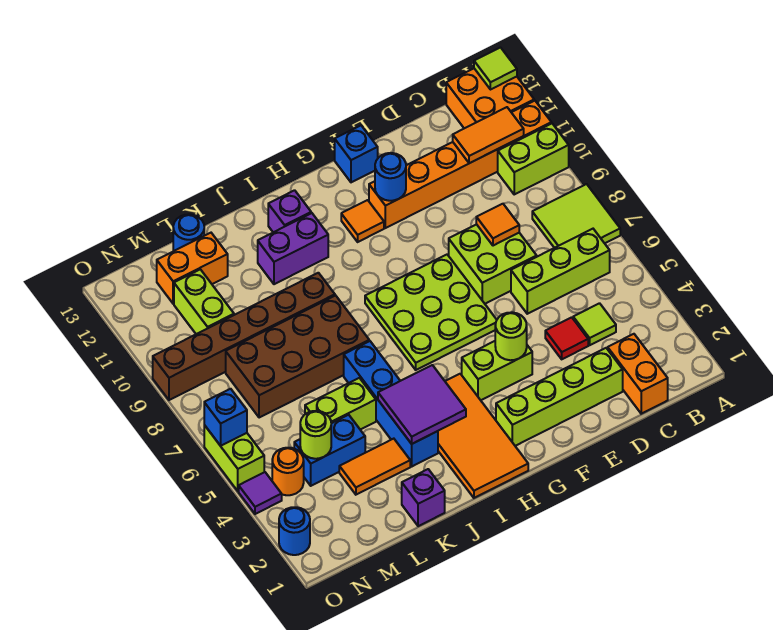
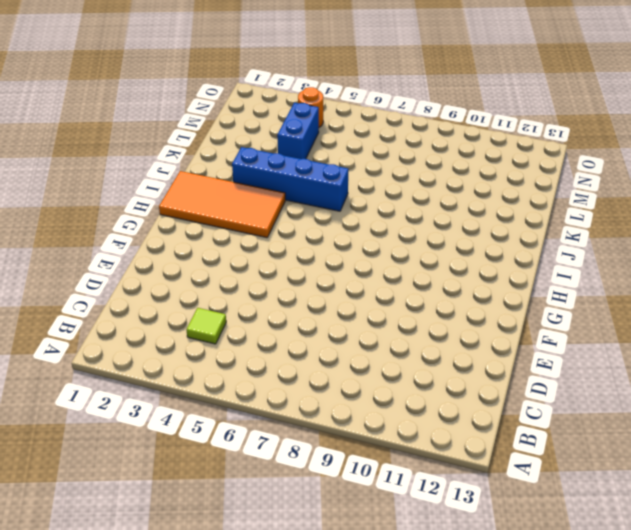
none -> lime 2x2 tile [532,184,620,248]
none -> lime 1x2 brick [498,123,569,194]
none -> orange 1x6 brick [369,101,551,228]
none -> orange 2x2 brick [446,69,534,128]

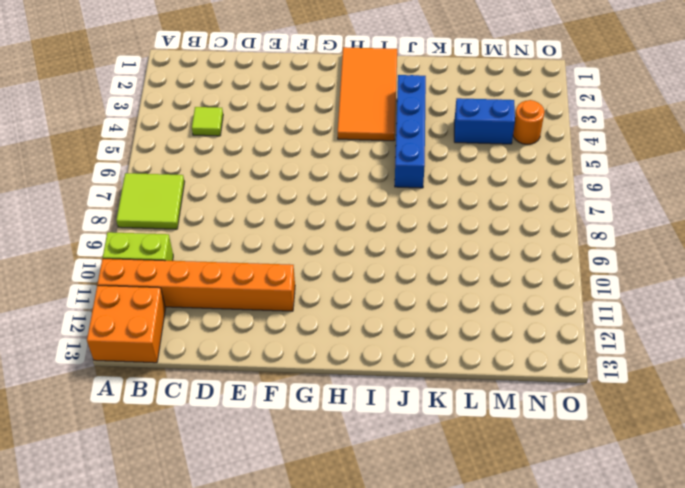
none -> lime 1x3 brick [511,229,610,314]
none -> orange 1x2 brick [608,334,668,414]
none -> lime 1x4 brick [496,348,623,446]
none -> red 1x1 tile [545,317,588,359]

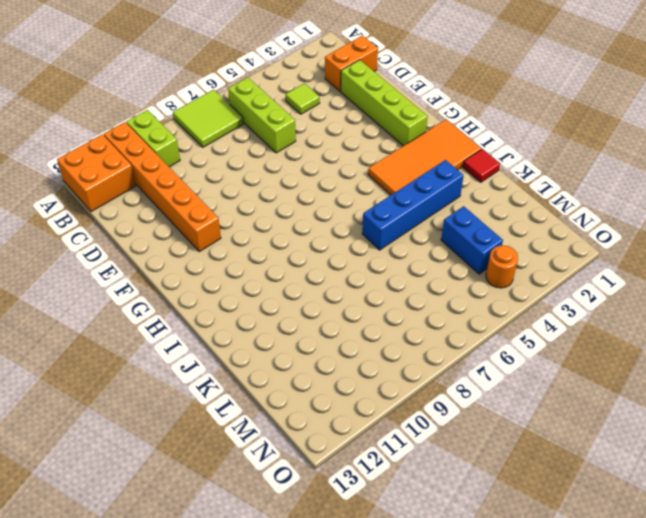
red 1x1 tile [463,149,500,182] -> red 1x1 tile moved to [545,317,588,359]
none -> lime 2x2 brick [449,224,537,304]
none -> lime 1x2 brick [462,341,532,400]
none -> lime 3x3 plate [365,255,497,370]
none -> blue 1x1 brick [335,126,378,182]

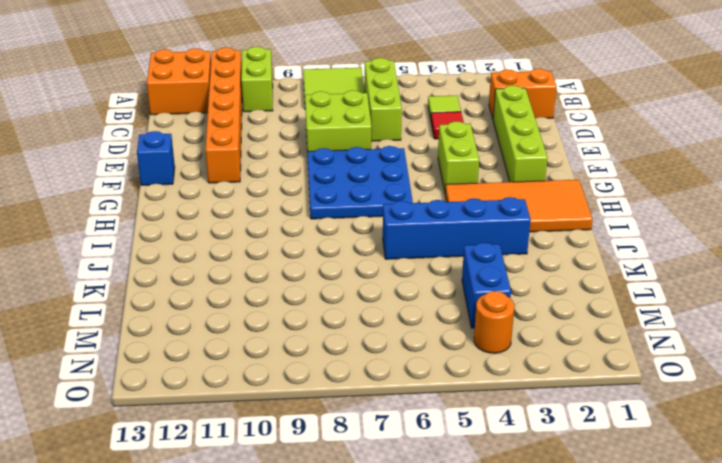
blue 3x3 plate [307,146,413,219] -> lime 3x3 plate [365,255,497,370]
none -> orange 1x1 tile [341,200,384,242]
none -> purple 1x2 brick [258,213,328,284]
none -> purple 1x1 brick [268,190,311,232]
none -> brown 2x4 brick [226,295,369,418]

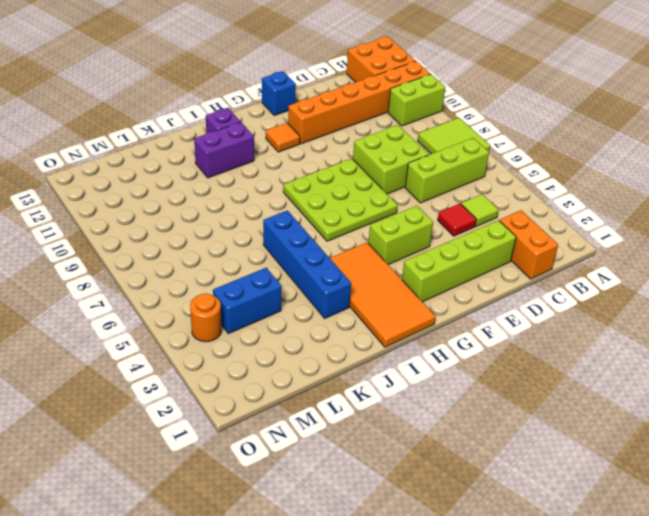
none -> brown 2x4 brick [226,295,369,418]
none -> brown 1x6 brick [153,273,335,400]
none -> purple 1x1 brick [402,469,445,526]
none -> orange 1x2 tile [339,439,410,495]

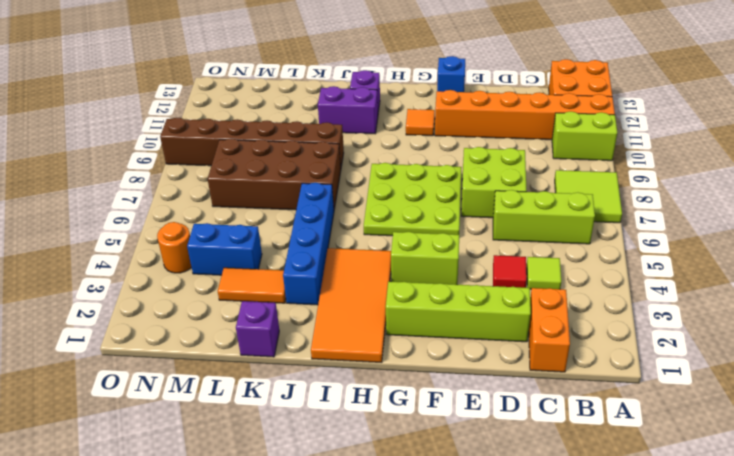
none -> lime 1x2 brick [305,378,376,430]
none -> orange 1x2 brick [157,233,228,304]
none -> blue 1x1 round brick [173,214,204,251]
none -> lime 1x2 brick [174,269,234,334]

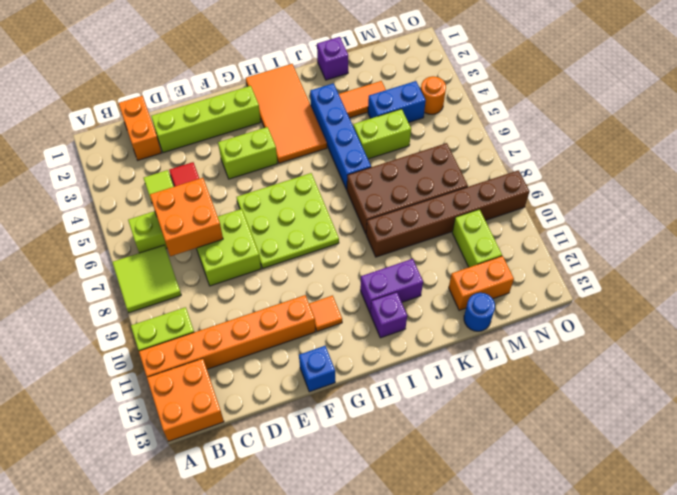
orange 2x2 brick [150,178,223,256] -> none
none -> blue 1x1 round brick [279,507,310,555]
none -> purple 1x1 tile [239,472,282,514]
none -> lime 1x2 brick [204,425,264,491]
none -> lime 1x1 tile [474,48,517,90]

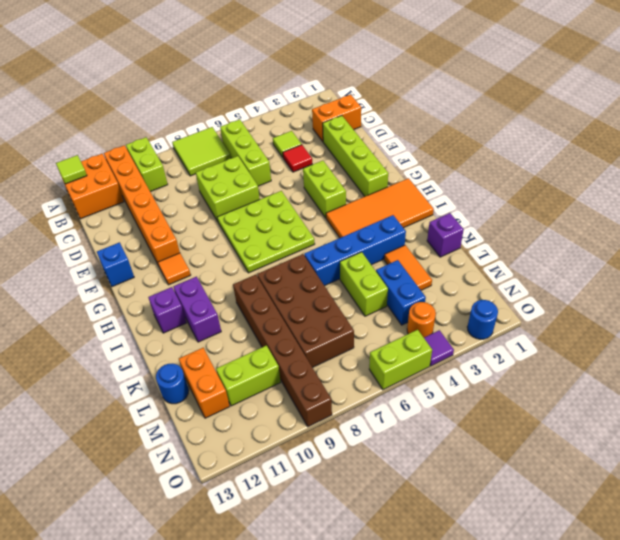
none -> orange 1x2 tile [453,107,524,163]
none -> orange 1x1 tile [476,204,519,246]
none -> lime 1x1 round brick [495,312,527,360]
none -> blue 1x1 round brick [375,153,406,201]

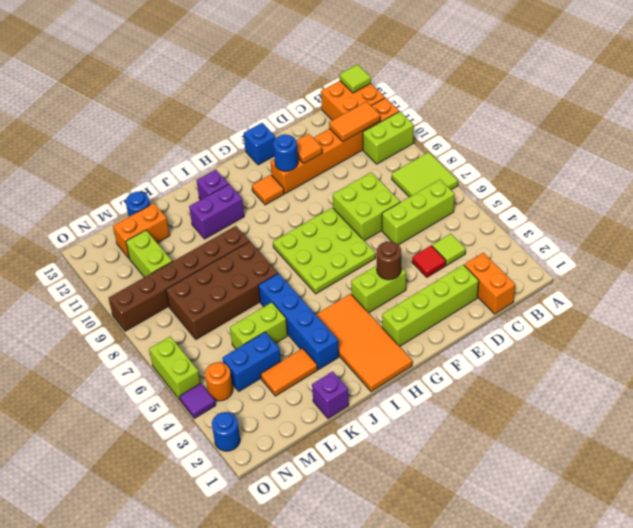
orange 1x1 tile [296,134,322,164] -> orange 1x1 tile moved to [476,204,519,246]
brown 1x1 round brick [377,242,401,280] -> lime 1x1 round brick [495,312,527,360]
none -> purple 2x2 tile [378,365,466,444]
none -> lime 1x1 round brick [300,411,331,459]
none -> blue 1x1 brick [204,389,247,446]

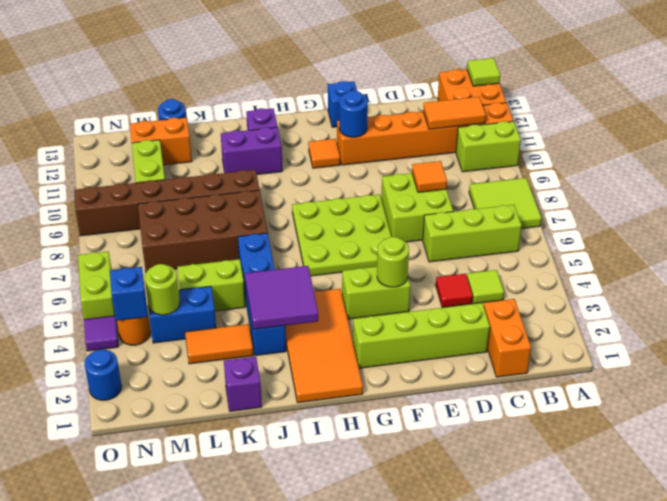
blue 1x1 brick [110,267,148,321] -> blue 1x1 brick moved to [204,389,247,446]

